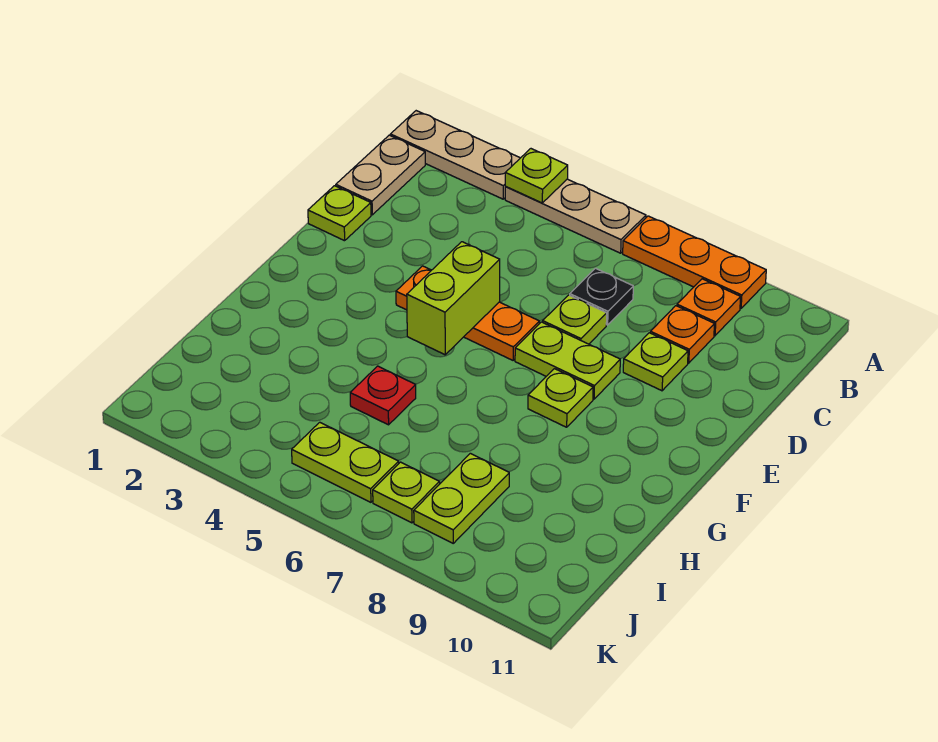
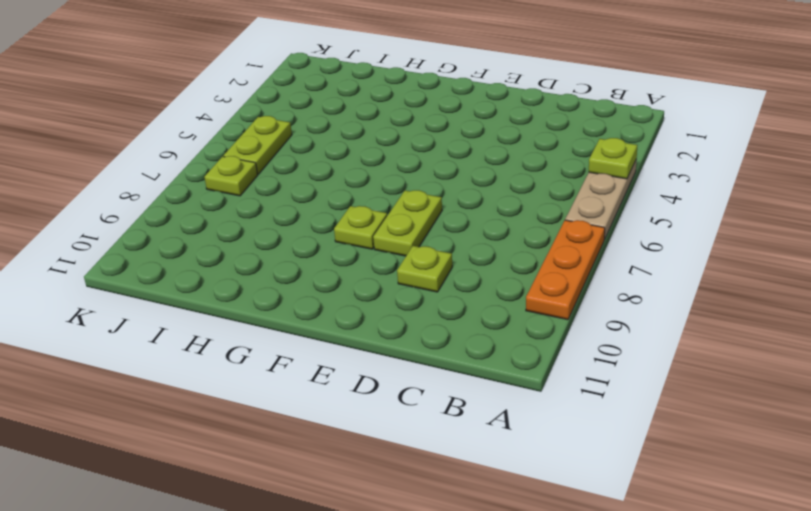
none -> tan 1x3 plate [390,111,520,199]
none -> tan 1x2 plate [336,135,425,215]
none -> orange 1x1 plate [677,279,741,336]

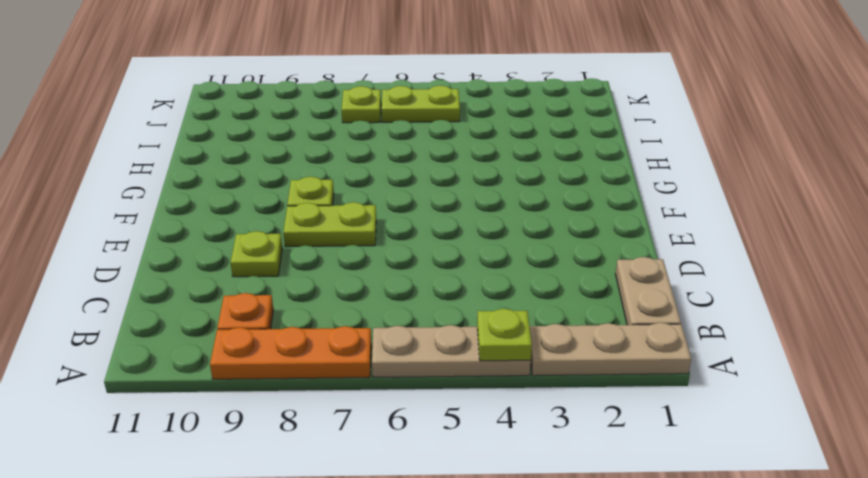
none -> black 1x1 plate [570,268,633,325]
none -> orange 1x1 plate [650,306,714,363]
none -> lime 1x1 plate [308,186,371,241]

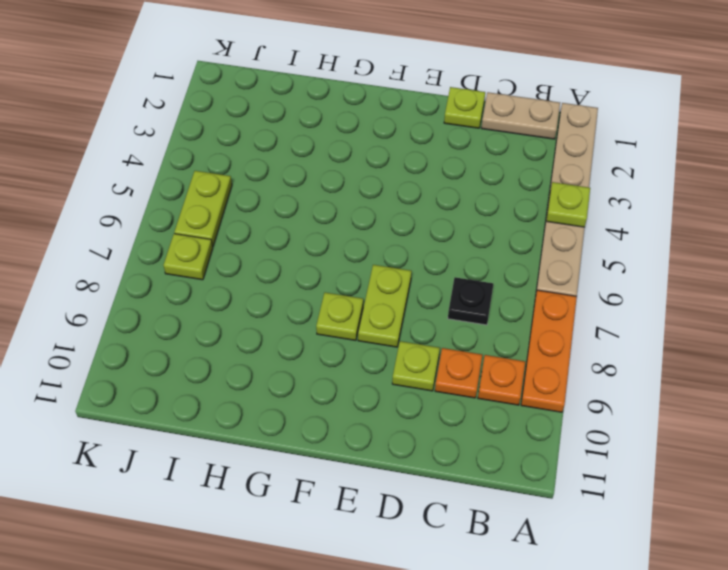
none -> lime 1x1 plate [543,295,607,344]
none -> orange 1x3 plate [396,266,539,360]
none -> red 1x1 plate [350,366,416,425]

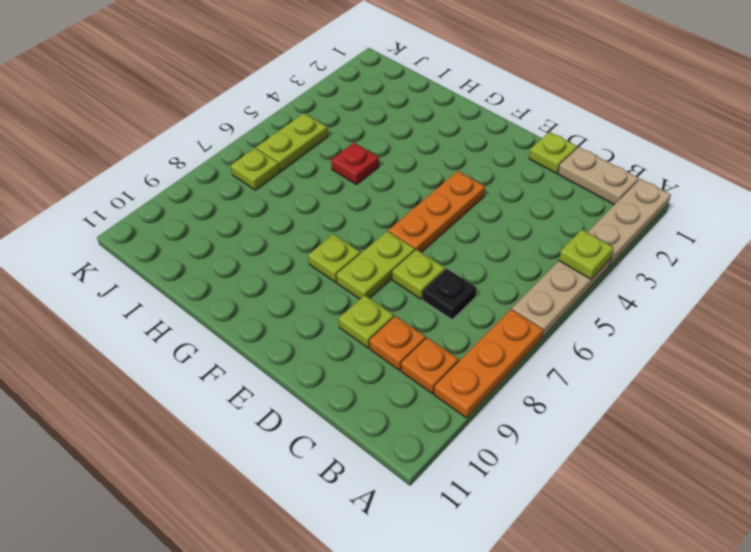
none -> lime 1x2 plate [414,453,509,543]
none -> lime 1x2 brick [407,242,500,355]

